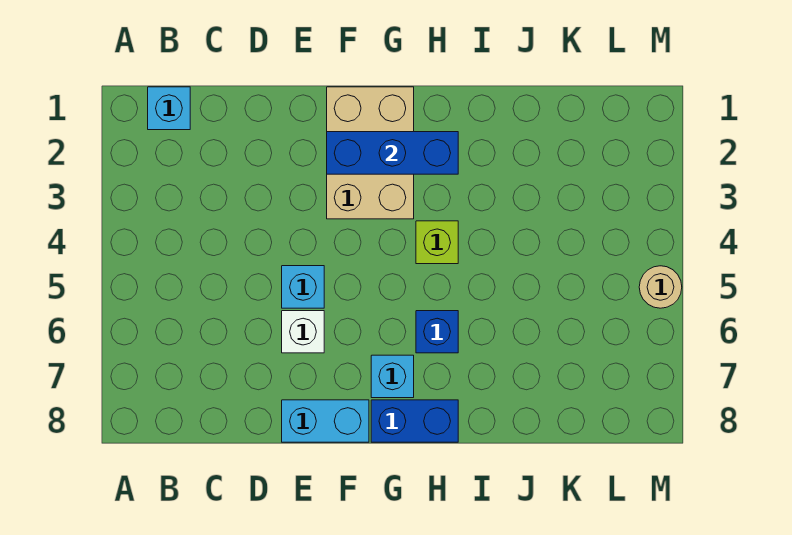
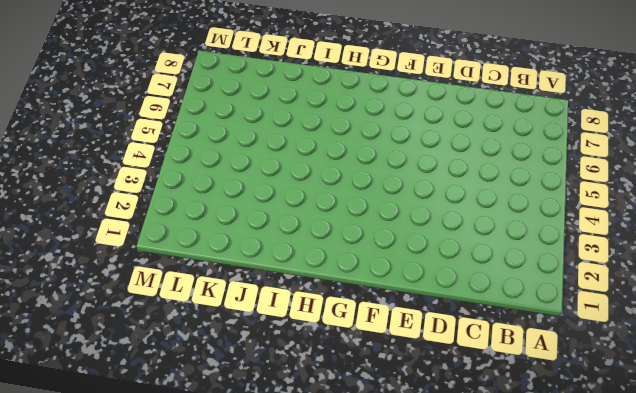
none -> cyan 1x1 brick [148,87,190,130]
none -> cyan 1x1 brick [282,266,324,308]

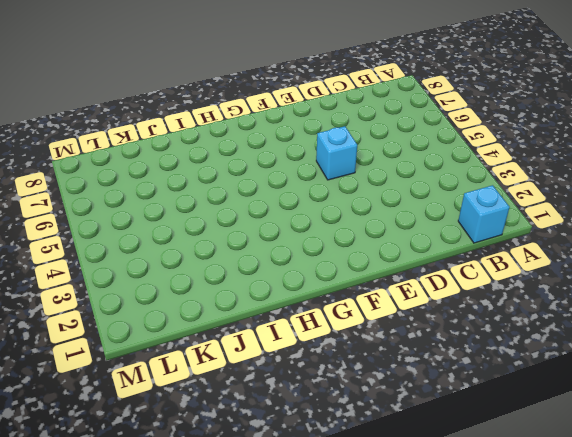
none -> white 1x1 brick [282,311,324,353]
none -> cyan 1x2 brick [282,400,369,442]

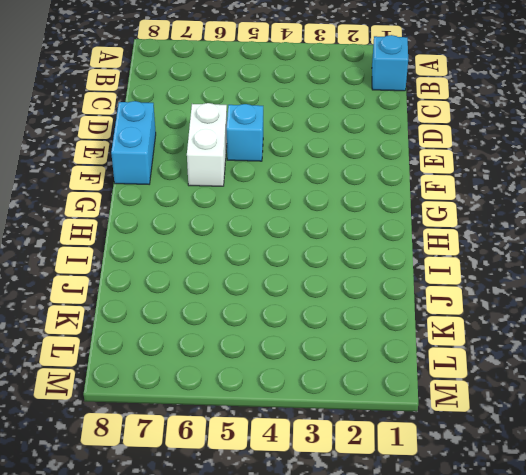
white 1x2 brick [187,103,227,186] -> white 1x1 brick [282,311,324,353]
none -> tan 2x3 brick [327,87,414,219]
none -> cyan 1x1 brick [371,355,414,398]

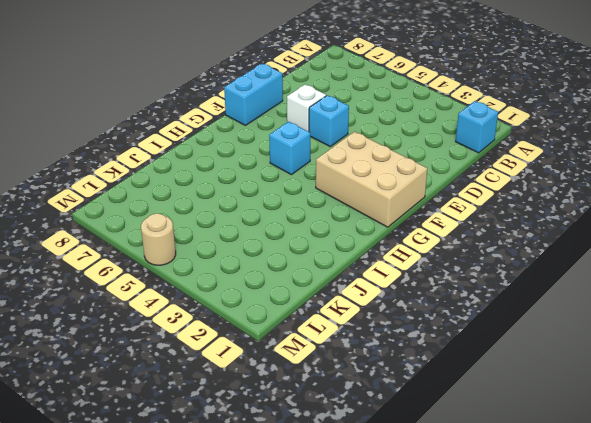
cyan 1x1 brick [269,122,310,175] -> cyan 1x1 brick moved to [371,355,414,398]
none -> blue 1x2 brick [371,400,458,442]
none -> lime 1x1 brick [416,221,458,264]

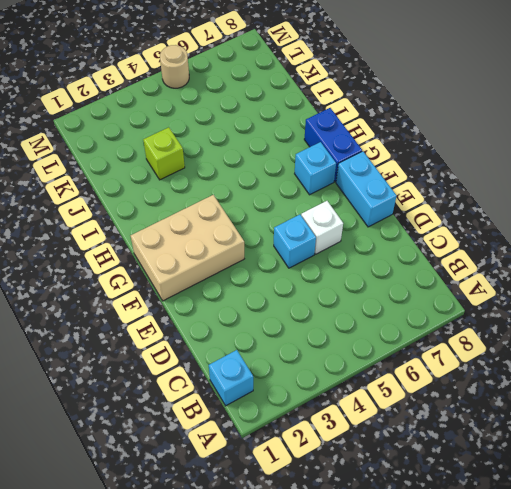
lime 1x1 brick [143,127,185,180] -> lime 1x1 brick moved to [416,221,458,264]
none -> blue 1x1 brick [416,311,458,353]
none -> blue 1x3 brick [327,132,458,174]

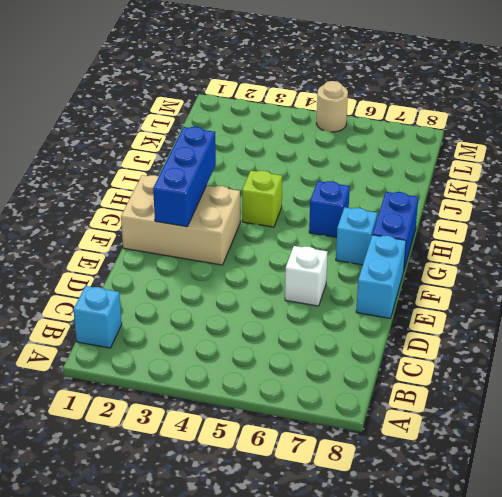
none -> cyan 1x1 brick [282,266,324,308]

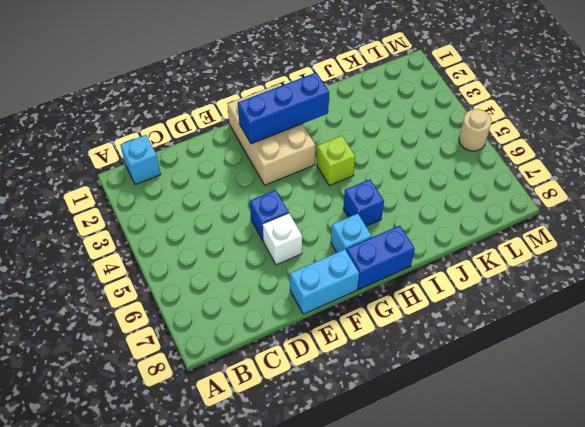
blue 1x1 brick [250,190,289,241] -> cyan 1x1 brick [282,266,324,308]

